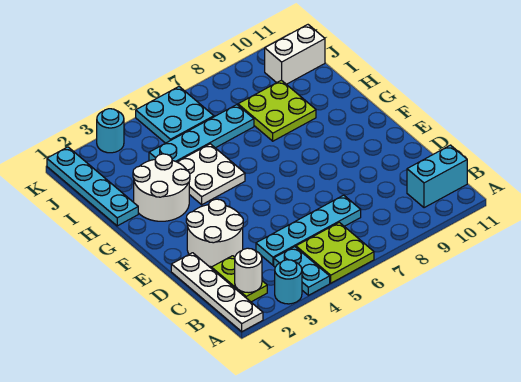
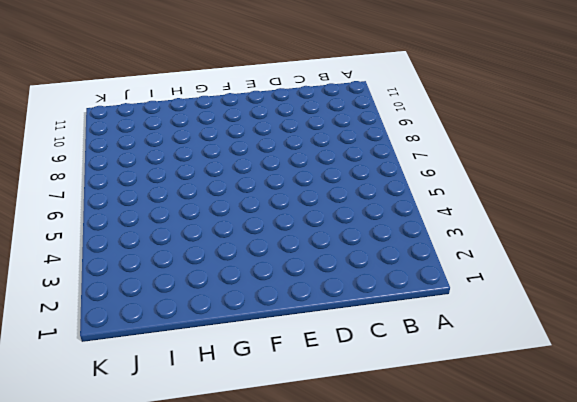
none -> white 1x4 plate [171,253,263,332]
none -> cyan 1x1 round brick [275,260,302,304]
none -> cyan 1x2 plate [274,247,330,295]

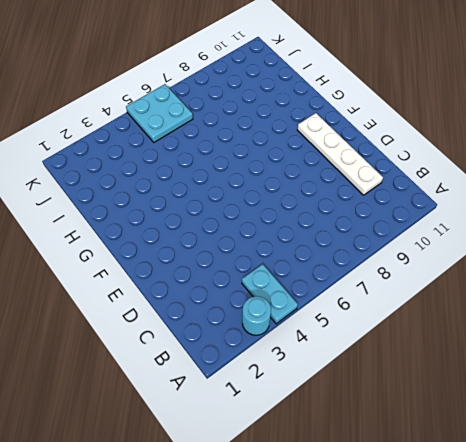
white 1x4 plate [297,113,383,195] -> white 1x4 plate moved to [171,253,263,332]
none -> lime 2x2 plate [296,222,374,283]
none -> lime 1x2 plate [211,256,267,302]
none -> cyan 1x2 brick [407,145,467,208]

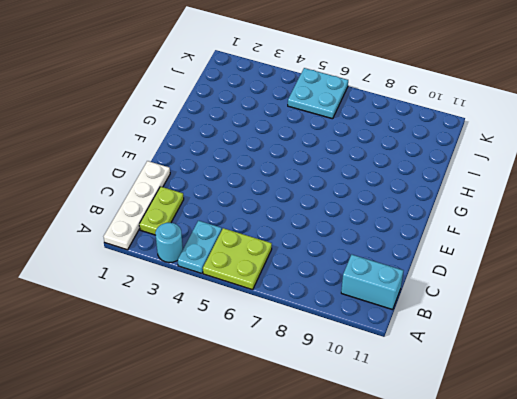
none -> cyan 1x4 plate [256,195,361,265]
none -> white 2x2 round brick [186,199,243,267]
none -> white 2x2 round brick [133,154,190,221]

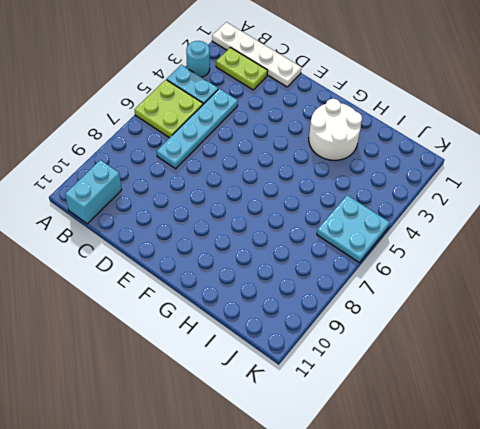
none -> white 2x2 round brick [186,199,243,267]
none -> white 2x2 plate [178,144,245,205]
none -> cyan 1x4 plate [47,147,138,226]

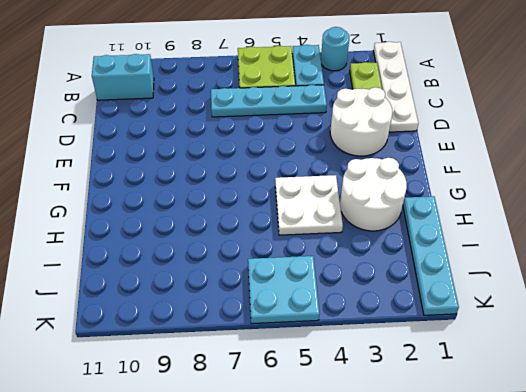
none -> lime 2x2 plate [238,80,316,141]
none -> cyan 1x4 plate [149,105,254,162]
none -> white 1x2 brick [265,25,325,84]

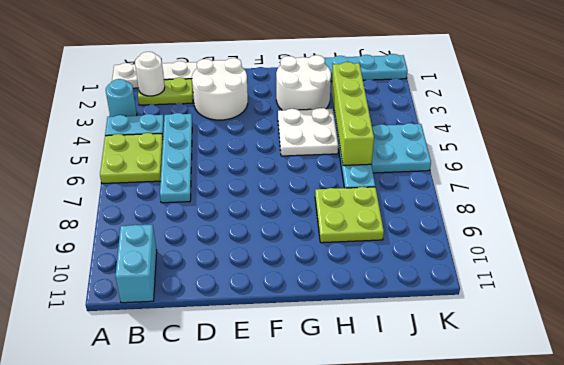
lime 1x4 brick [331,62,374,165] -> none
none -> white 1x2 brick [265,25,325,84]
none -> cyan 1x1 round brick [97,109,124,153]

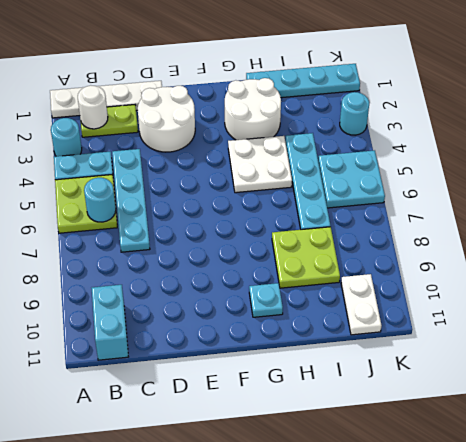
cyan 1x1 round brick [84,178,116,222] -> none
cyan 1x1 plate [249,283,283,317] -> none
white 1x2 plate [341,274,382,335] -> white 1x2 brick [265,25,325,84]

